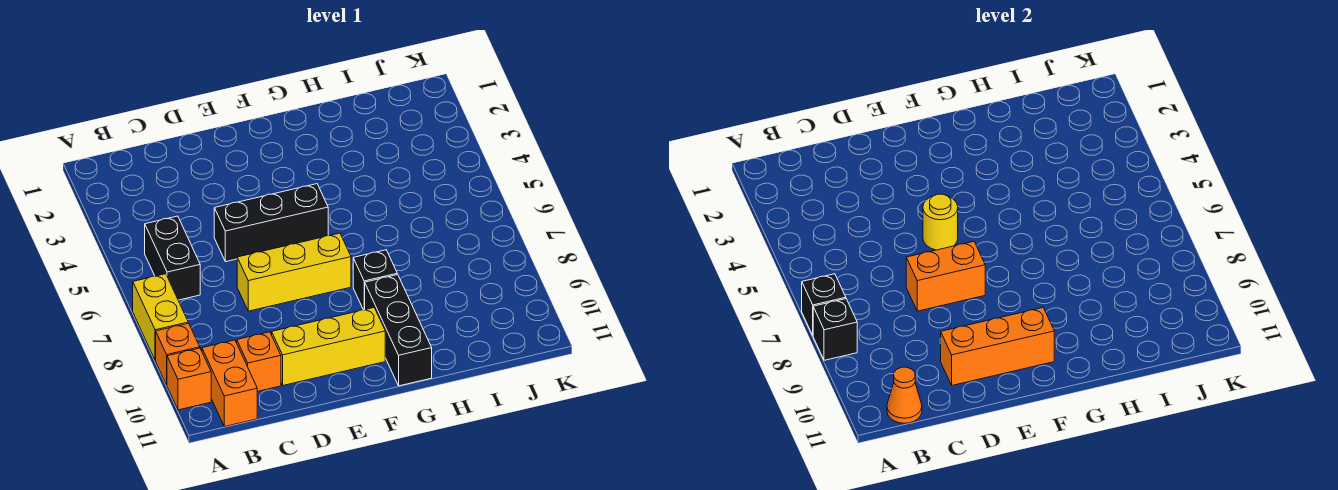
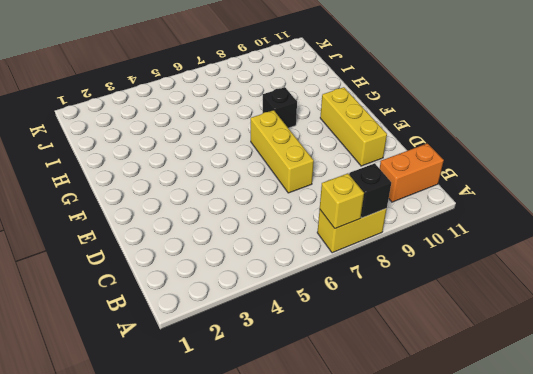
yellow 1x1 brick [320,173,364,229] -> black 1x1 brick [802,274,846,335]
none -> orange 1x1 brick [156,323,200,385]
none -> orange 1x1 brick [167,348,211,410]
none -> black 1x2 brick [145,216,200,300]

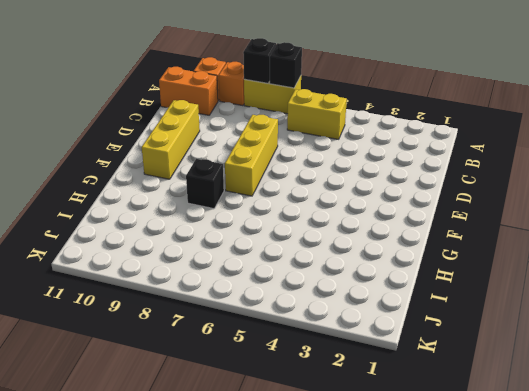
yellow 1x2 brick [287,89,347,139] -> black 1x2 brick [145,216,200,300]
none -> orange 1x1 brick [237,332,281,392]
none -> black 1x3 brick [214,184,328,262]
none -> black 1x3 brick [365,275,432,386]

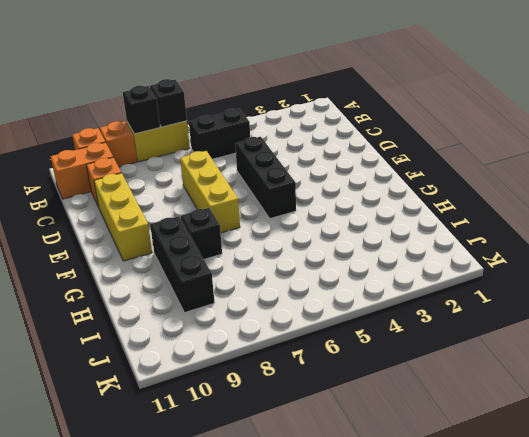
black 1x3 brick [150,216,215,313] -> black 1x3 brick turned to [365,275,432,386]
none -> orange 1x1 cone [887,367,922,423]
none -> orange 1x2 brick [906,241,985,311]
none -> orange 1x3 brick [941,308,1054,385]

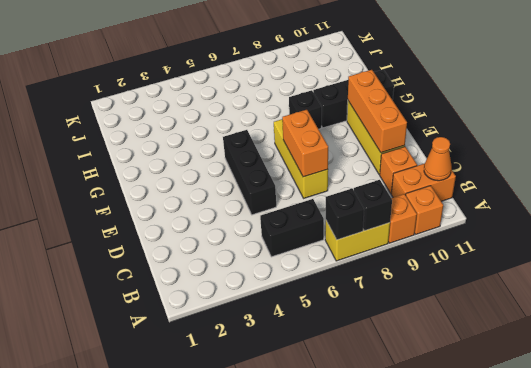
none -> yellow 1x1 round brick [923,194,958,250]

